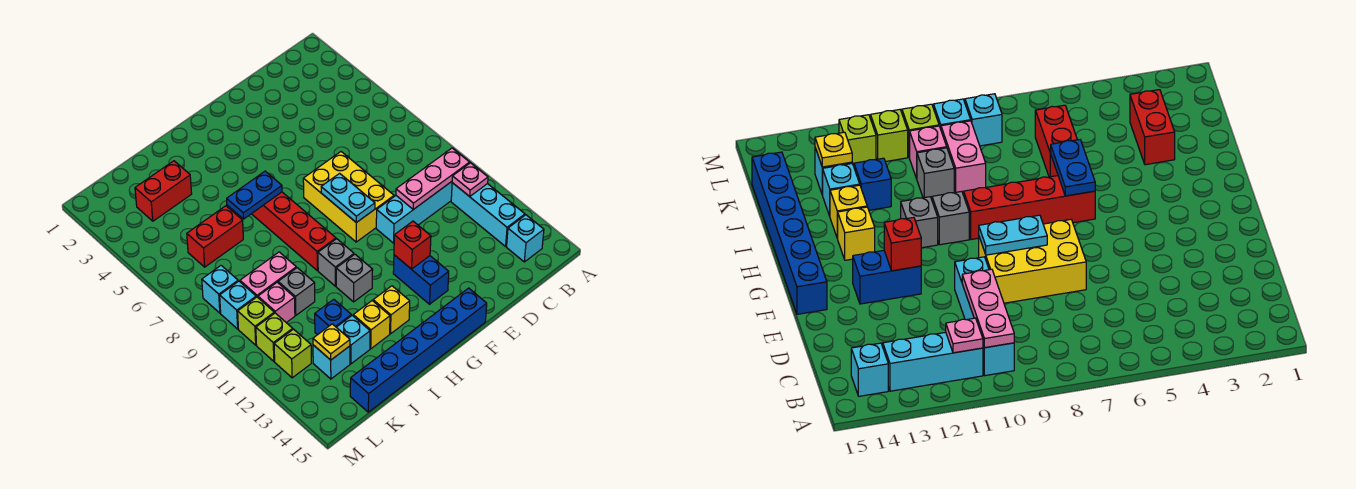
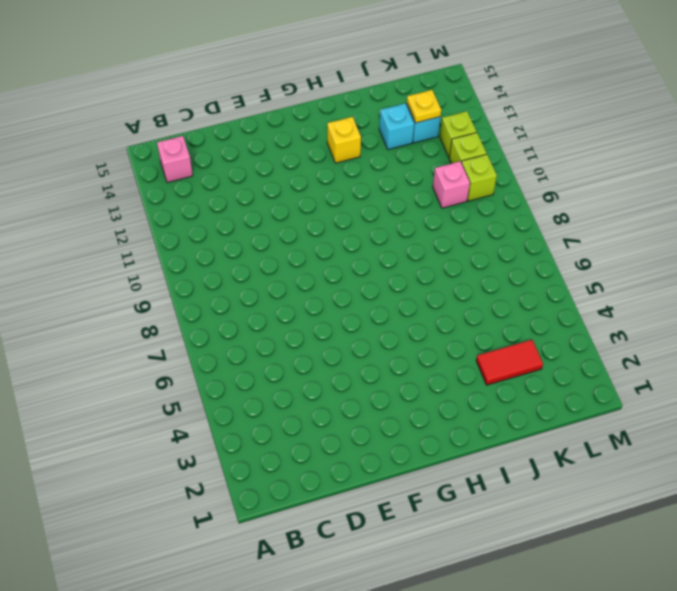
pink 1x1 brick [157,136,193,183] -> cyan 1x1 brick [507,215,544,262]
red 1x2 tile [476,340,543,385] -> red 1x2 brick [135,161,192,221]
none -> cyan 1x4 brick [376,182,452,243]
none -> cyan 1x3 brick [451,183,525,246]
none -> yellow 2x3 brick [303,152,394,242]
none -> blue 1x2 brick [393,255,449,304]

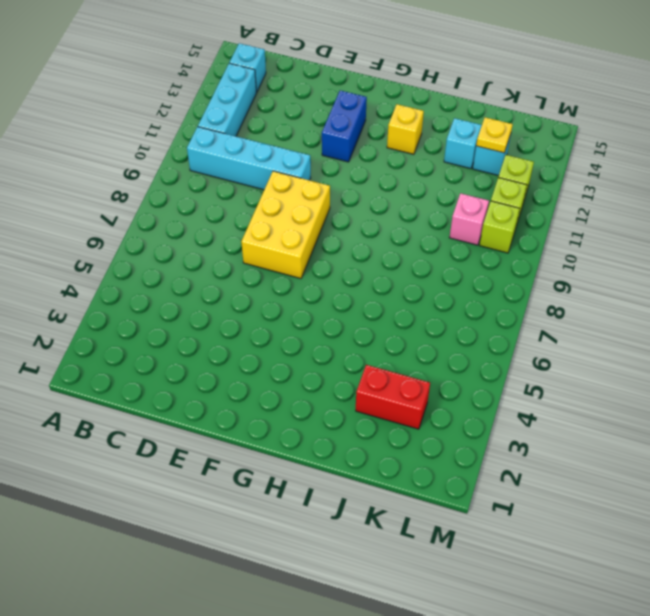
none -> blue 1x6 brick [350,288,487,412]
none -> red 1x4 brick [252,192,336,270]
none -> grey 1x1 brick [318,239,354,286]
none -> grey 1x1 brick [336,255,373,302]

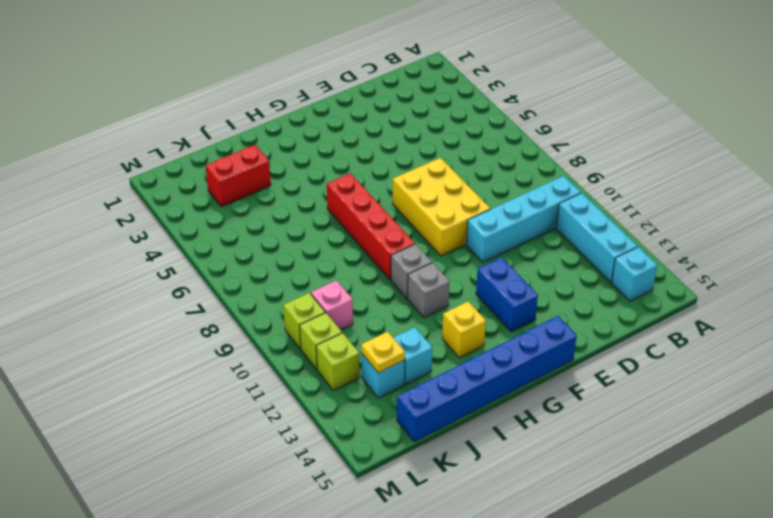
none -> yellow 1x1 brick [353,301,390,349]
none -> red 1x2 brick [187,206,243,267]
none -> pink 1x2 brick [240,252,296,297]
none -> grey 1x1 brick [278,268,315,315]

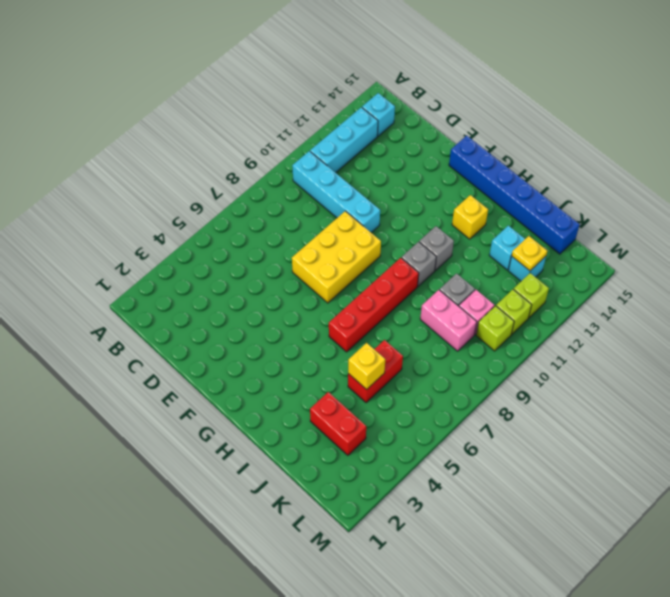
red 1x2 brick [348,340,403,403] -> red 1x2 brick turned to [187,206,243,267]
yellow 1x1 brick [348,343,385,390] -> yellow 1x1 brick moved to [353,301,390,349]
none -> blue 1x2 brick [393,255,449,304]
none -> blue 1x1 brick [315,299,351,335]
none -> cyan 1x1 brick [202,266,238,313]
none -> cyan 1x1 brick [220,281,256,329]

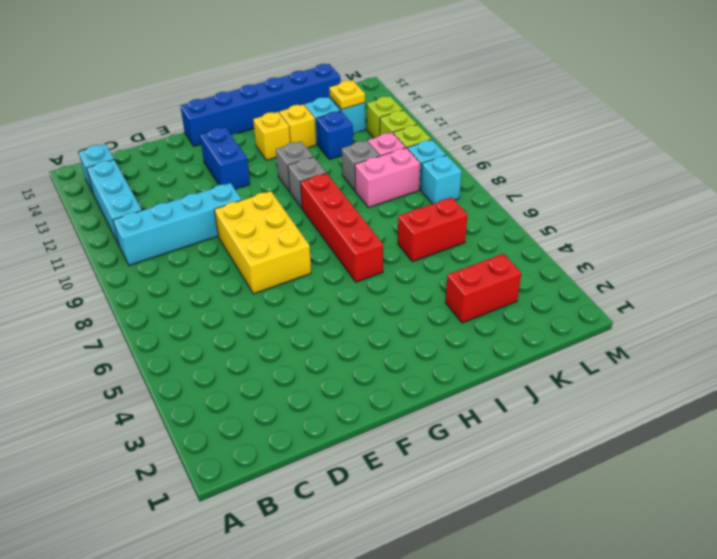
none -> pink 1x3 plate [396,148,470,209]
none -> pink 1x1 plate [452,163,488,196]
none -> cyan 1x2 plate [321,173,375,223]
none -> red 1x1 brick [394,221,431,269]

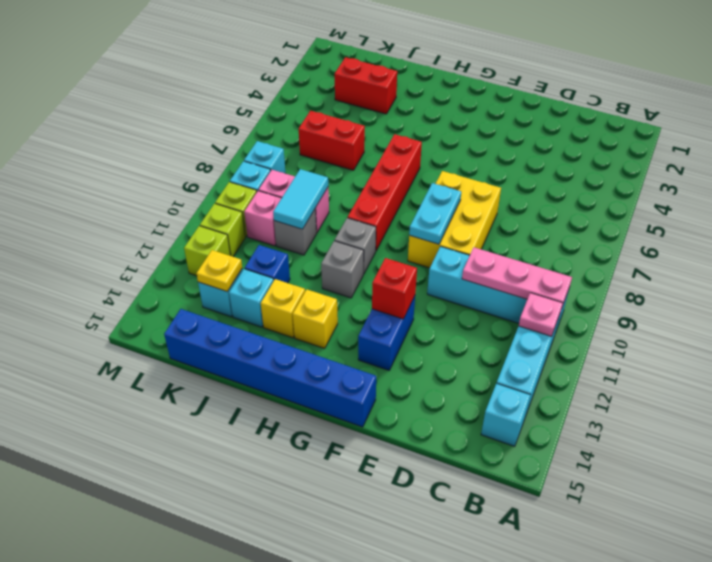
cyan 1x2 tile [273,169,328,229] -> none
none -> blue 1x2 plate [227,171,282,219]

